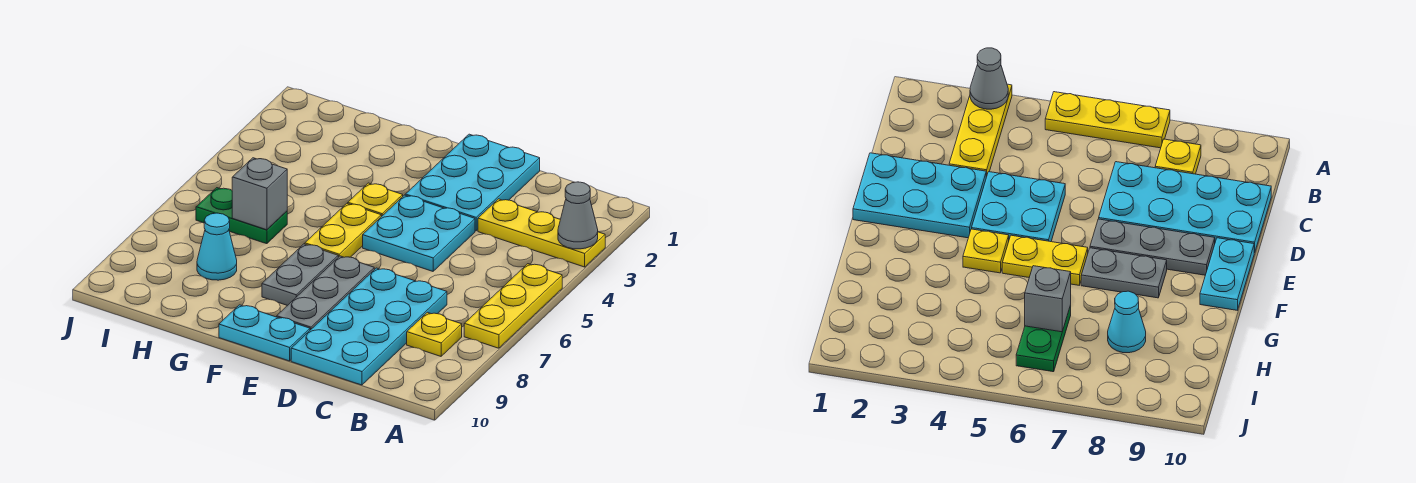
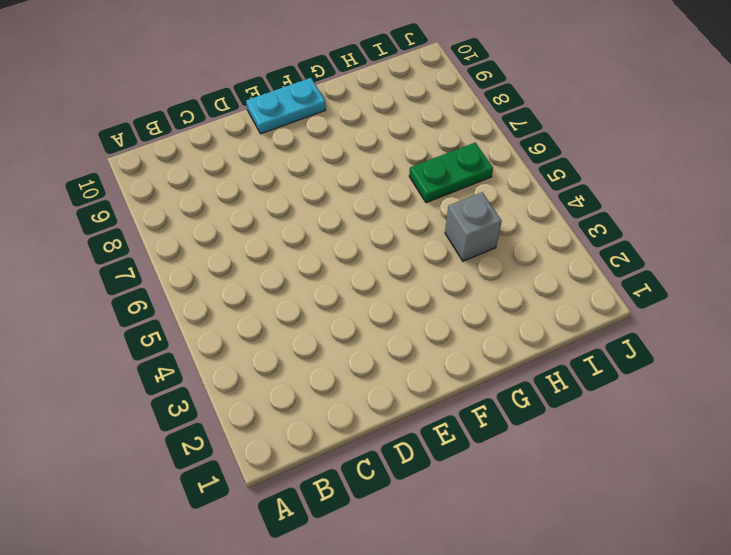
grey 1x1 brick [445,192,502,261] -> grey 1x1 brick moved to [232,158,287,230]
none -> yellow 1x3 plate [478,199,605,267]
none -> yellow 1x3 plate [464,264,562,348]
none -> yellow 1x1 plate [407,312,462,356]

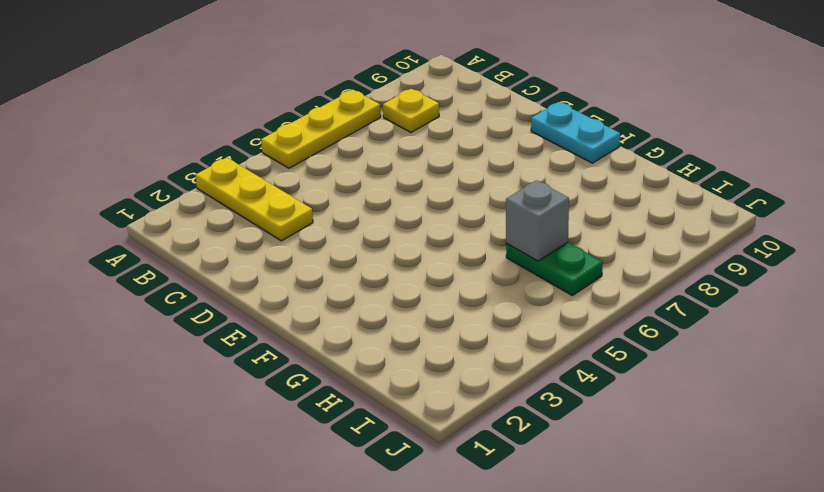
none -> cyan 2x4 plate [291,268,447,385]
none -> cyan 2x3 plate [405,134,540,231]
none -> cyan 2x2 plate [363,195,475,271]

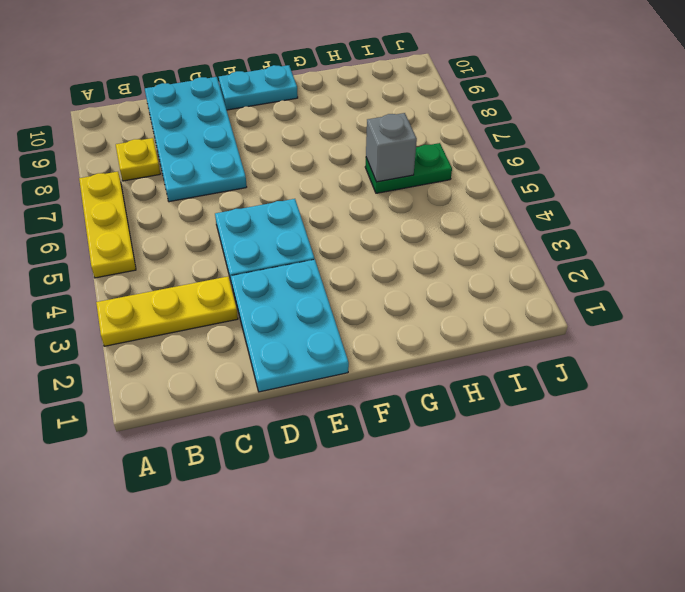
none -> grey 1x3 plate [277,256,374,330]
none -> yellow 1x1 plate [348,183,403,217]
none -> yellow 1x2 plate [305,203,381,257]

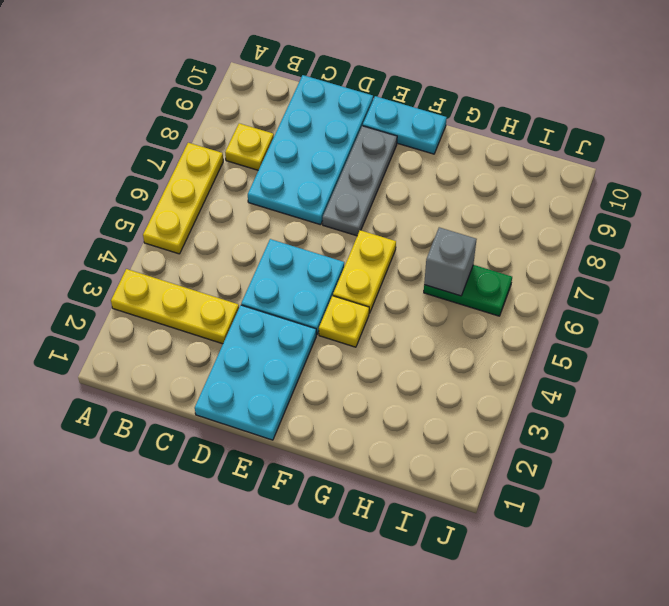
none -> grey 1x2 plate [262,244,338,306]
none -> cyan 1x1 cone [197,213,237,280]
none -> grey 1x1 cone [558,182,598,249]

